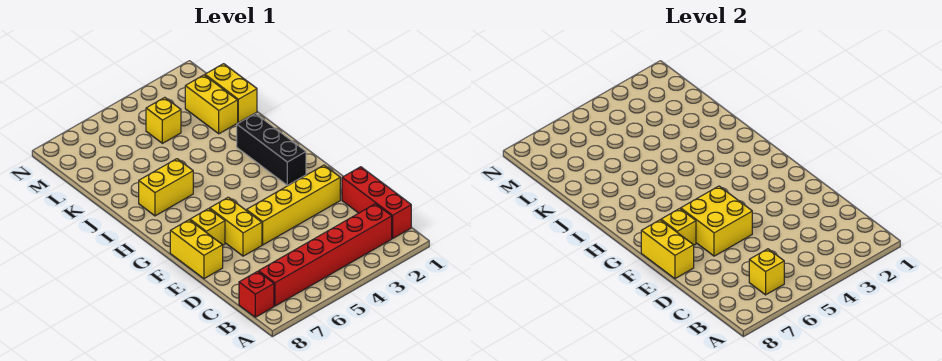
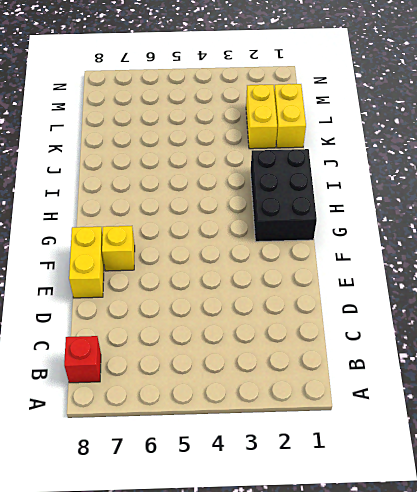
black 2x3 brick [251,149,317,242] -> black 1x3 brick [237,114,306,185]
none -> red 1x3 brick [342,167,411,238]
none -> red 1x6 brick [259,204,392,306]
none -> yellow 1x4 brick [246,165,340,245]

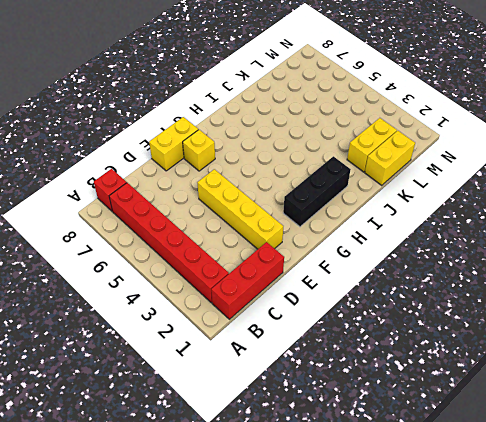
none -> yellow 1x2 brick [210,197,262,256]
none -> yellow 1x2 brick [139,159,193,216]
none -> yellow 1x1 brick [146,97,181,143]

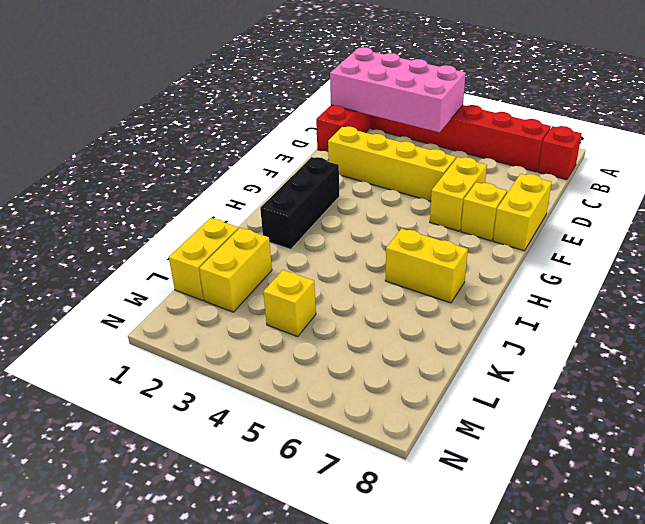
pink 2x4 brick [330,47,466,132] -> none
none -> yellow 1x1 brick [749,249,784,295]
none -> yellow 2x2 brick [681,186,752,256]
none -> yellow 1x2 brick [641,220,694,279]

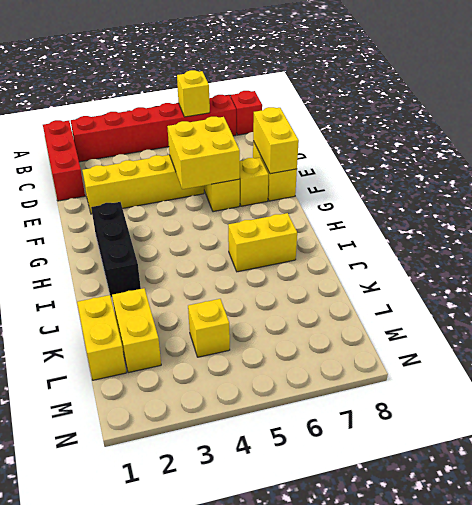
none -> yellow 1x1 brick [661,209,696,245]

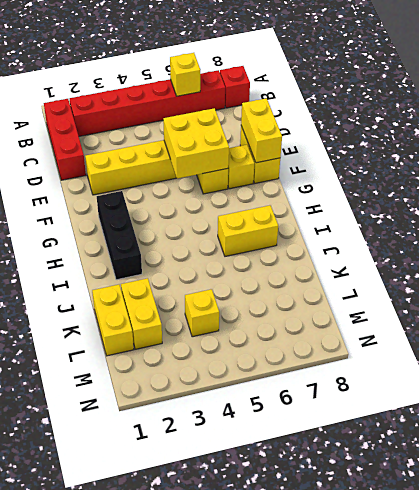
none -> yellow 1x1 brick [661,209,696,245]

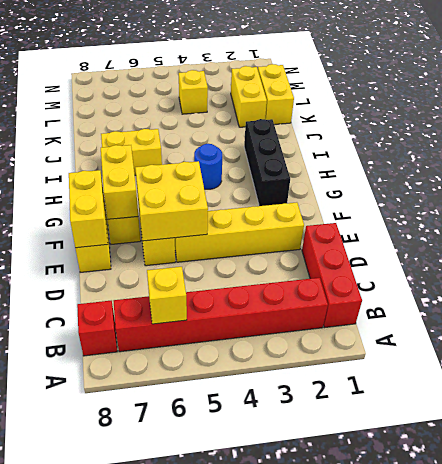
yellow 1x2 brick [101,145,138,219] -> yellow 1x1 brick [661,209,696,245]
blue 1x1 round brick [194,144,222,189] -> none

